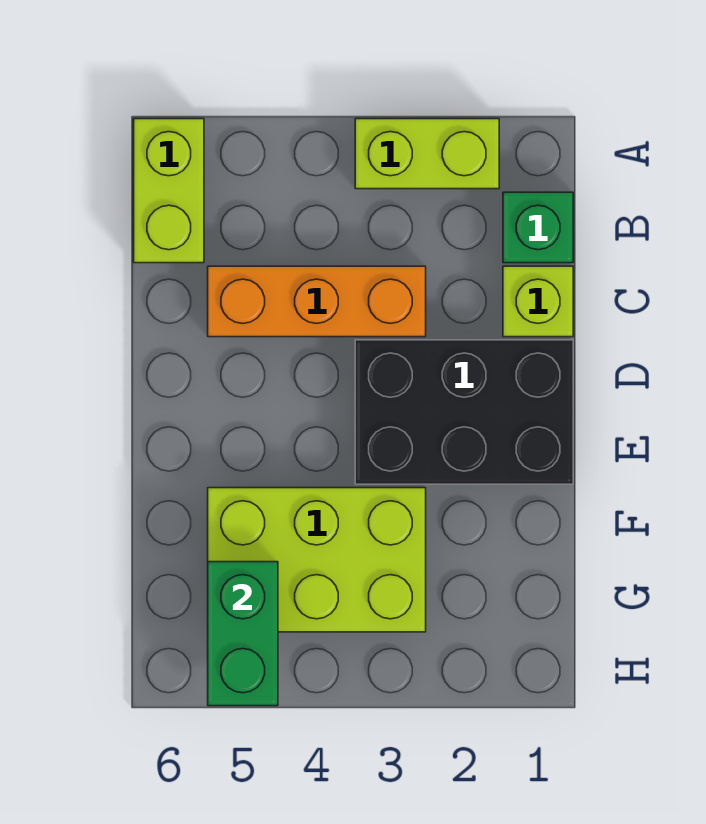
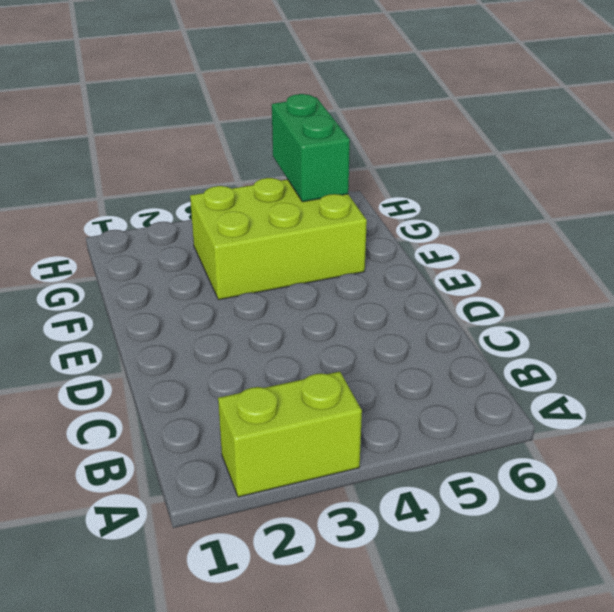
none -> lime 1x2 brick [134,119,204,263]
none -> green 1x1 brick [503,192,573,263]

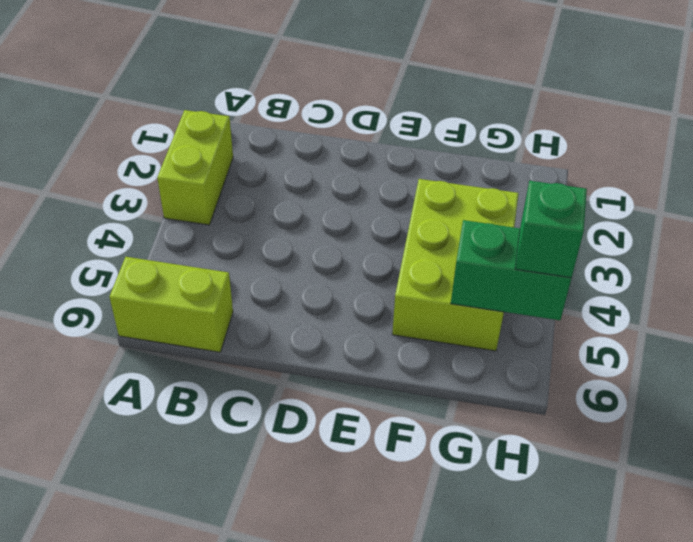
green 1x1 brick [515,181,587,278] -> green 1x1 brick moved to [503,192,573,263]
none -> lime 1x1 brick [503,266,573,337]
none -> orange 1x3 brick [208,266,426,337]

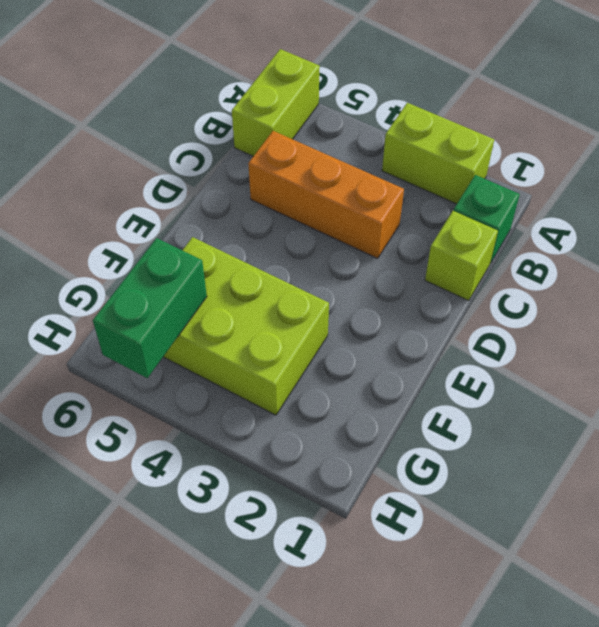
none -> black 2x3 brick [355,340,573,484]

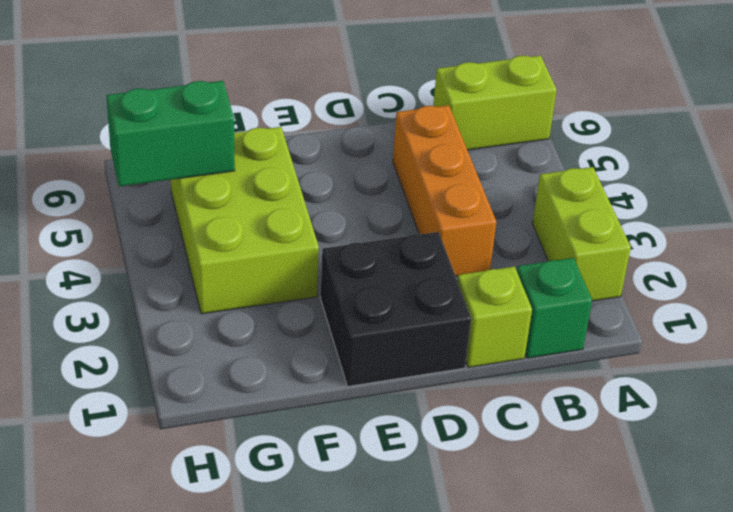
black 2x2 brick [321,232,471,386] -> black 2x3 brick [355,340,573,484]

